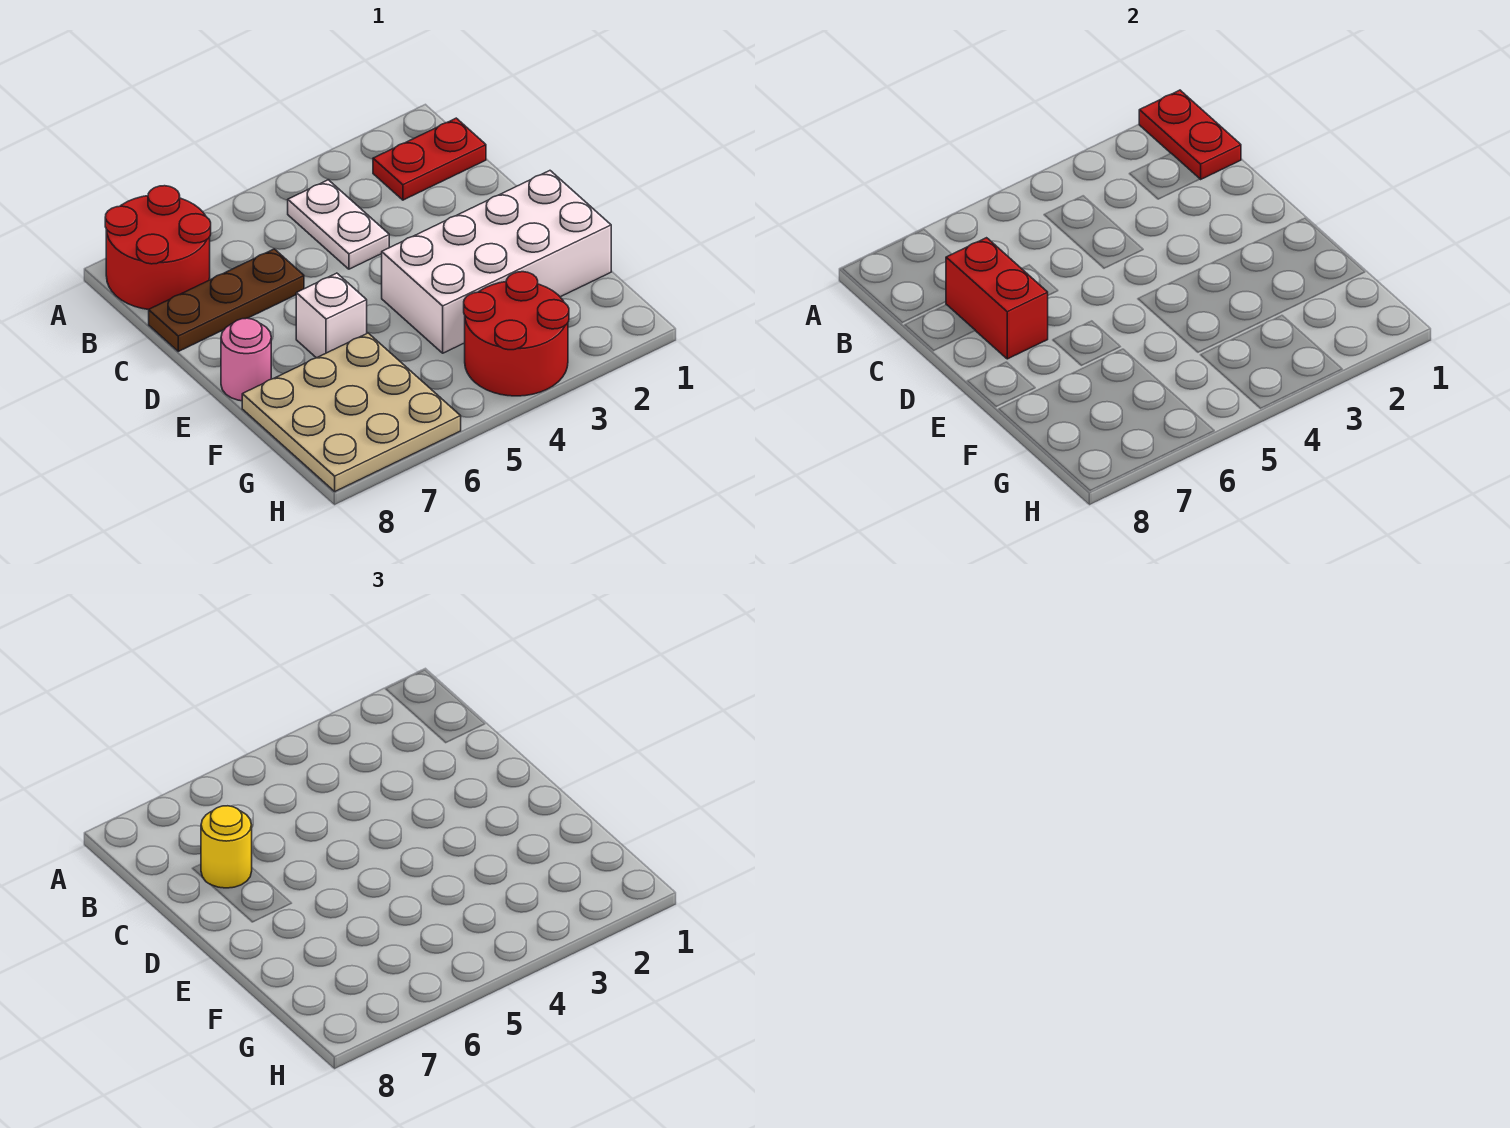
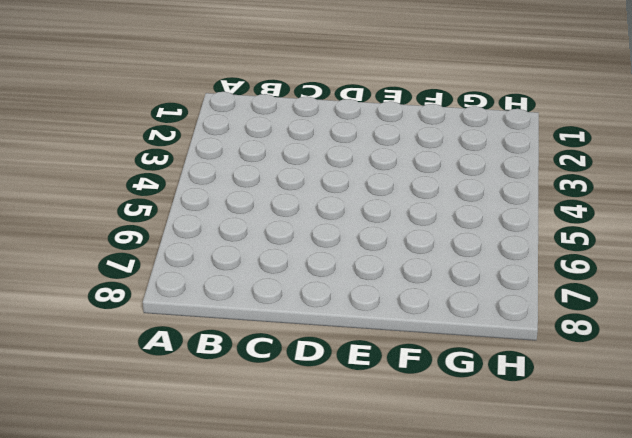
none -> red 2x2 round brick [105,186,211,310]
none -> red 1x2 plate [373,118,486,200]
none -> white 1x2 plate [288,180,389,269]

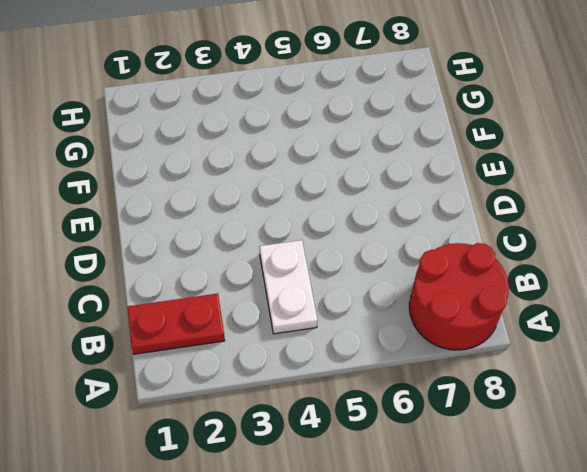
none -> brown 1x3 plate [149,249,304,351]
none -> white 2x4 brick [382,171,611,353]
none -> white 1x1 brick [296,273,367,358]

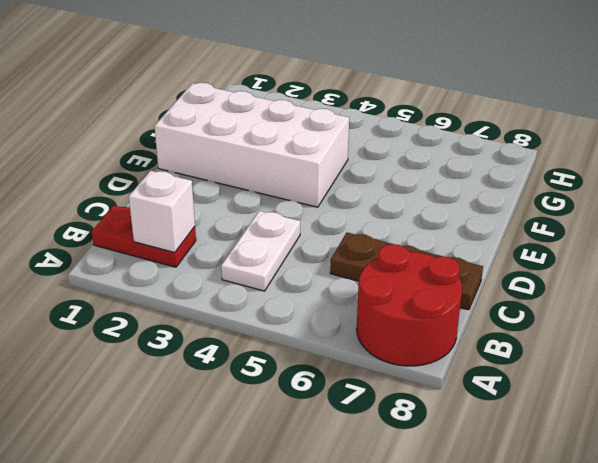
white 1x1 brick [129,171,195,253] -> white 1x1 brick moved to [296,273,367,358]
none -> pink 1x1 round brick [221,318,271,401]
none -> tan 3x3 plate [242,333,461,491]
none -> red 2x2 round brick [464,272,569,396]

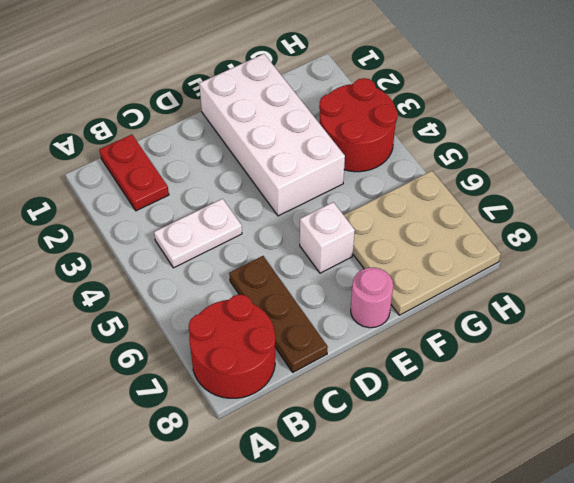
none -> red 1x2 plate [1139,90,1241,179]
none -> red 1x2 brick [946,238,1048,359]
none -> yellow 1x1 round brick [201,806,252,888]

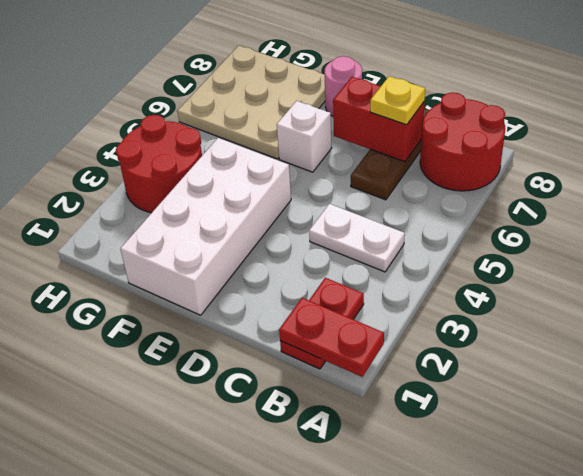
yellow 1x1 plate [370,76,425,125] -> yellow 1x1 round brick [201,806,252,888]

